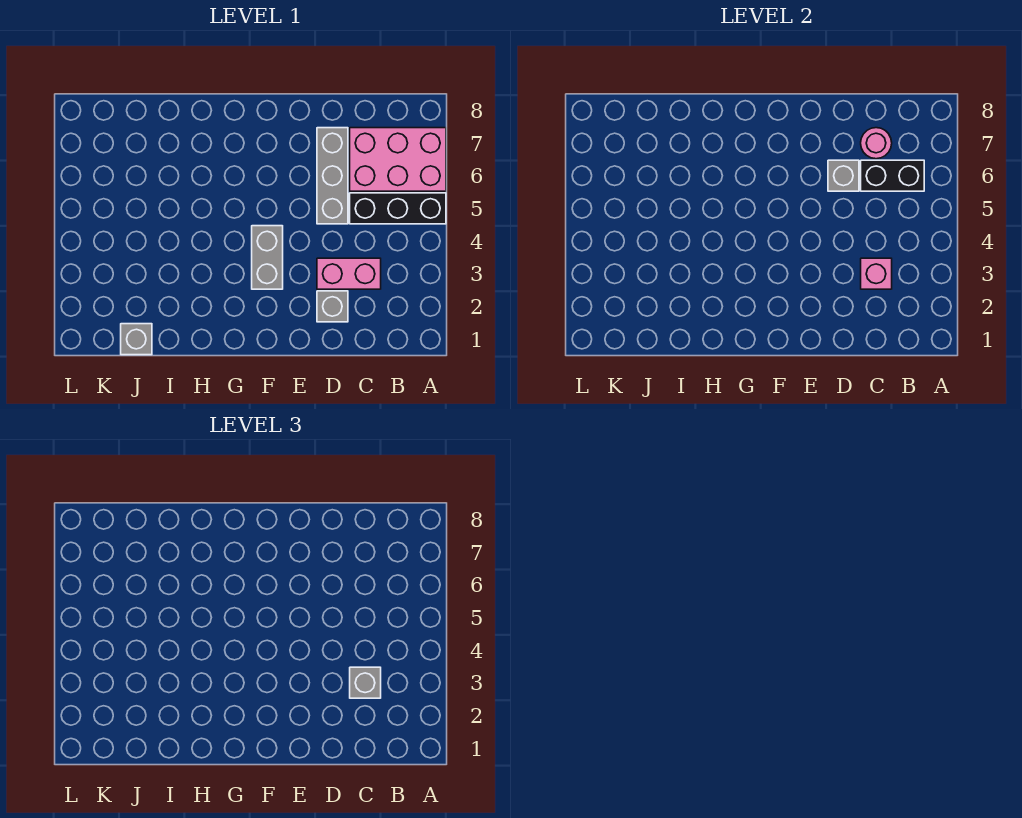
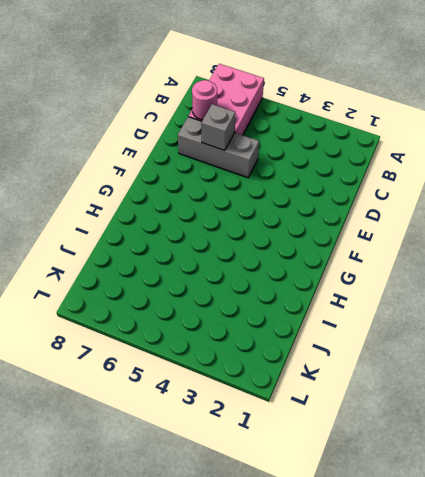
none -> black 1x3 brick [350,193,446,224]
none -> pink 1x2 brick [317,258,381,289]
none -> grey 1x1 brick [317,291,348,322]

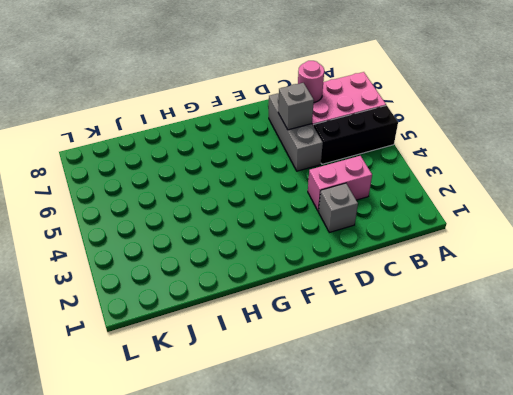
none -> grey 1x2 brick [252,226,283,289]
none -> grey 1x1 brick [121,324,152,355]
none -> black 1x2 brick [861,160,924,191]

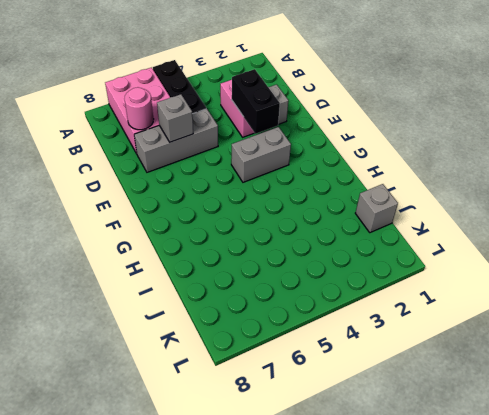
black 1x2 brick [232,69,280,134] -> black 1x2 brick moved to [861,160,924,191]
none -> pink 1x1 brick [861,258,892,289]
none -> grey 1x1 brick [350,667,381,698]

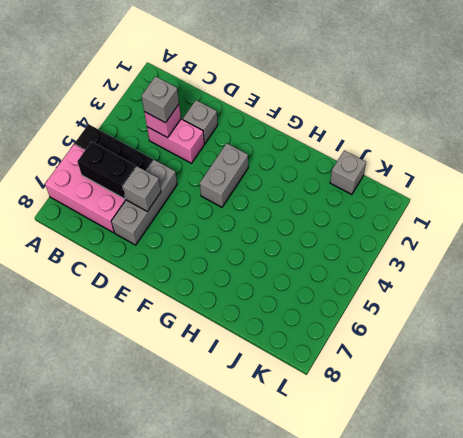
none -> pink 1x1 round brick [861,128,892,159]

